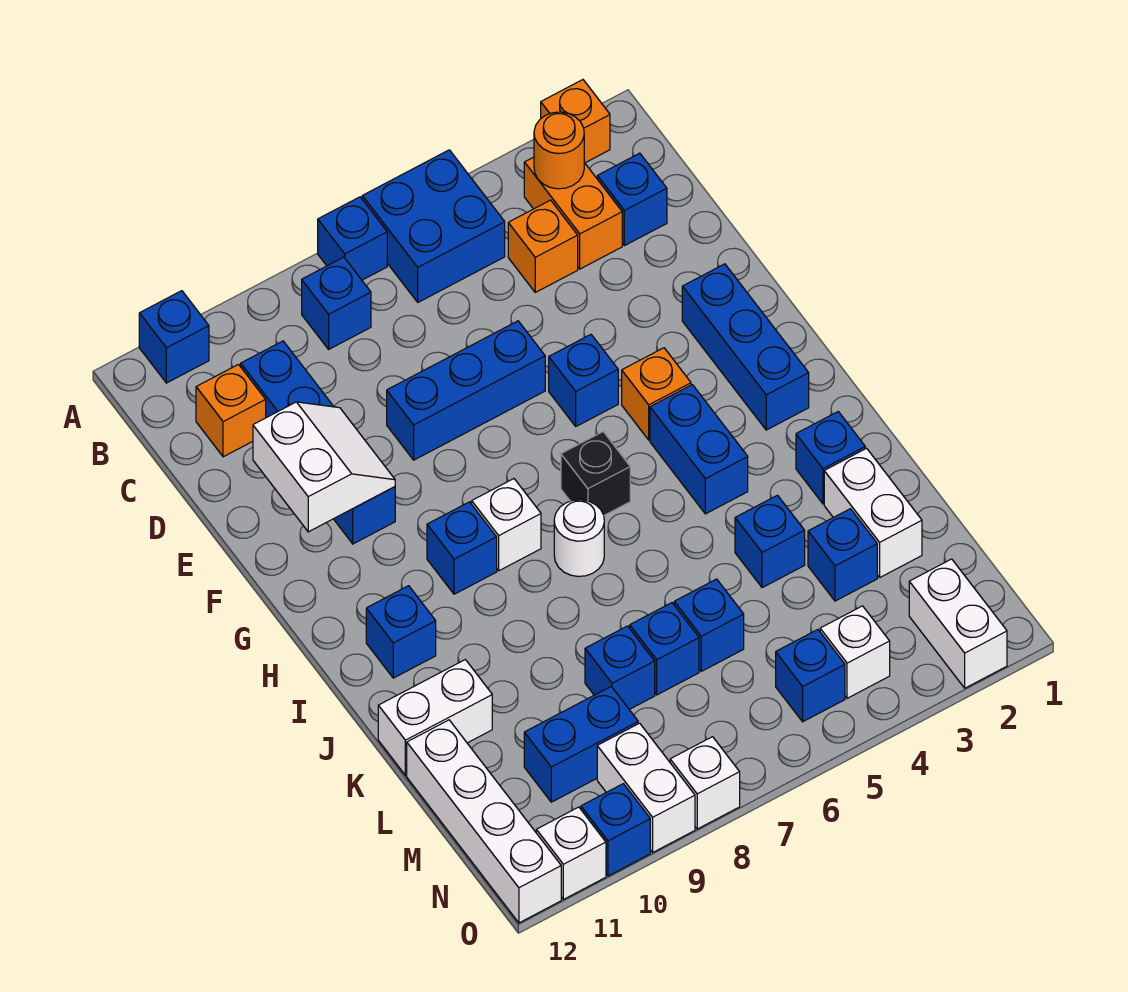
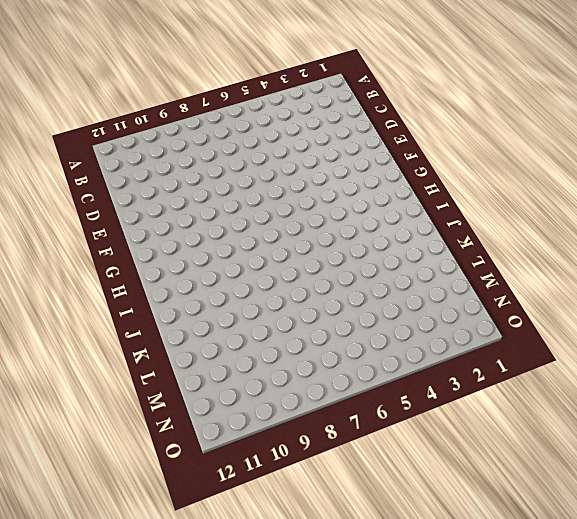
none -> orange 1x1 brick [541,80,610,163]
none -> blue 2x2 brick [362,150,505,302]
none -> blue 1x1 brick [318,197,387,280]
none -> blue 1x1 brick [139,291,209,383]

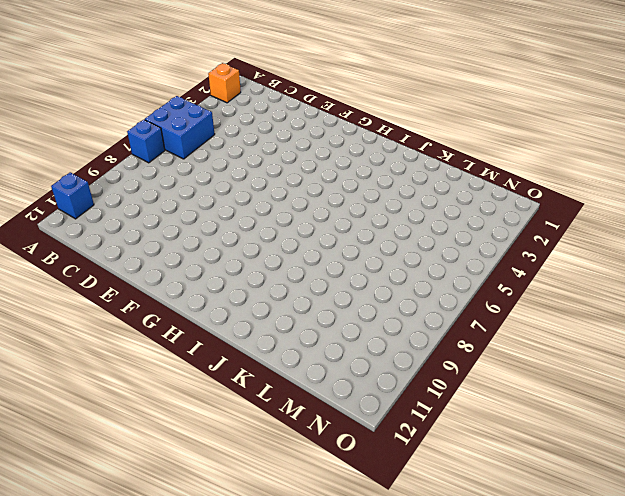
none -> orange 1x2 brick [524,157,622,269]
none -> blue 1x1 brick [302,257,371,349]
none -> blue 1x1 brick [597,153,667,246]
none -> orange 1x1 brick [508,200,578,292]

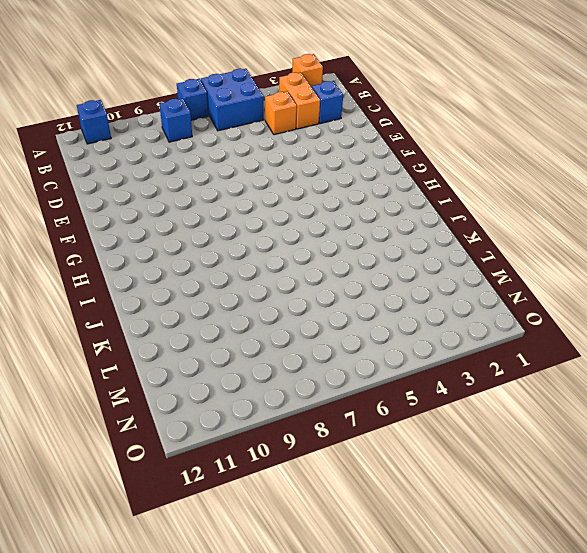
none -> blue 1x4 brick [241,341,395,544]
none -> orange 1x1 brick [196,365,266,457]
none -> blue 1x3 brick [387,321,545,460]
none -> blue 1x3 brick [682,264,809,430]

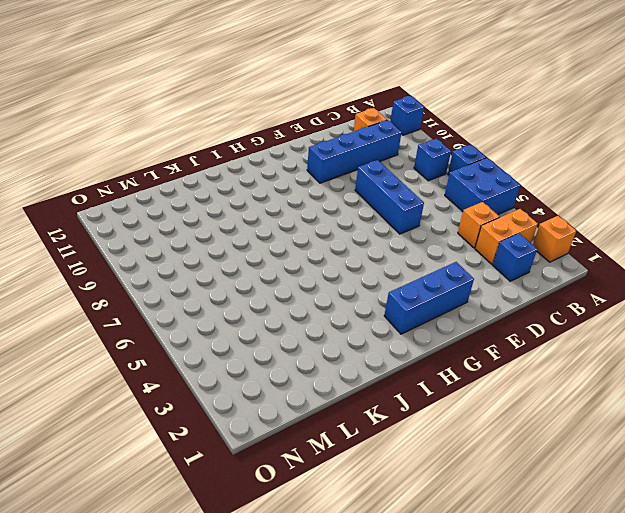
none -> blue 1x1 brick [549,335,618,426]
none -> orange 1x1 brick [622,348,691,440]
none -> blue 1x2 brick [650,385,748,514]
none -> black 1x1 brick [561,432,630,515]

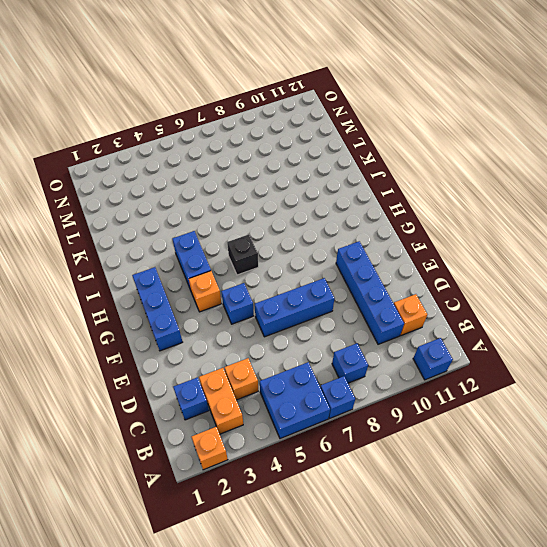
none -> white 1x1 brick [472,479,541,571]
none -> blue 1x1 brick [427,502,497,594]
none -> white 1x1 round brick [554,500,604,576]
none -> blue 1x1 brick [366,586,436,678]

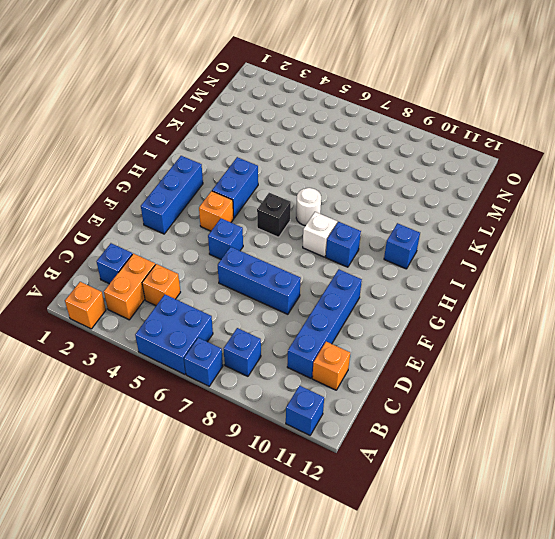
none -> blue 1x1 brick [796,412,865,504]
none -> white 1x2 brick [824,448,922,577]
none -> blue 1x1 brick [735,495,805,588]
none -> white 1x2 brick [378,660,492,775]

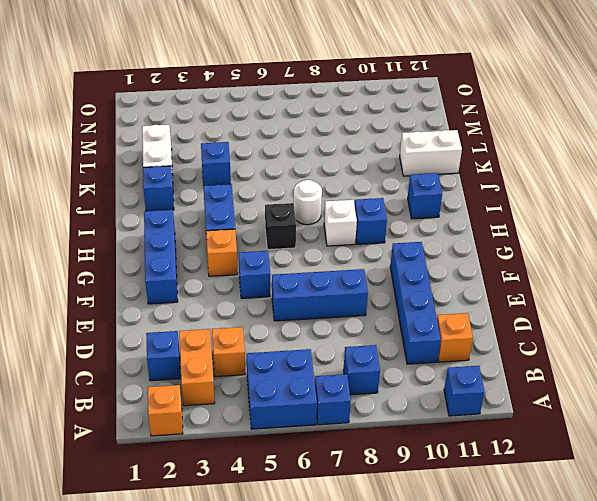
none -> blue 1x1 brick [808,509,877,601]
none -> blue 1x1 brick [674,579,744,671]
none -> blue 1x1 brick [630,603,699,695]
none -> blue 1x1 brick [585,626,655,709]

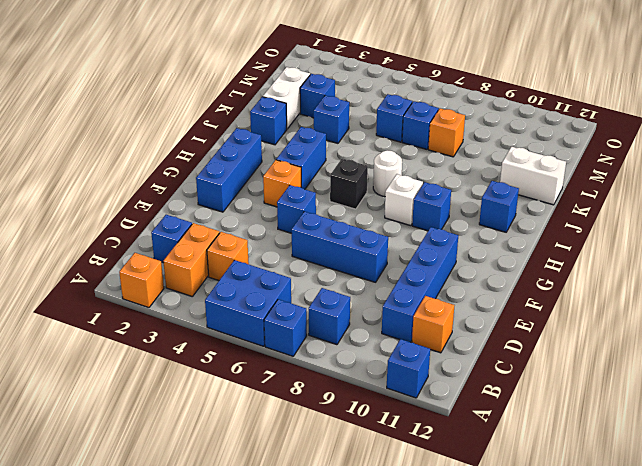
orange 1x1 brick [428,108,465,157] -> blue 1x1 brick [585,626,655,709]
none -> white 1x4 brick [407,720,561,923]
none -> blue 1x2 brick [524,687,638,802]
none -> white 1x2 brick [909,559,1007,688]
none -> white 1x1 brick [820,606,890,698]

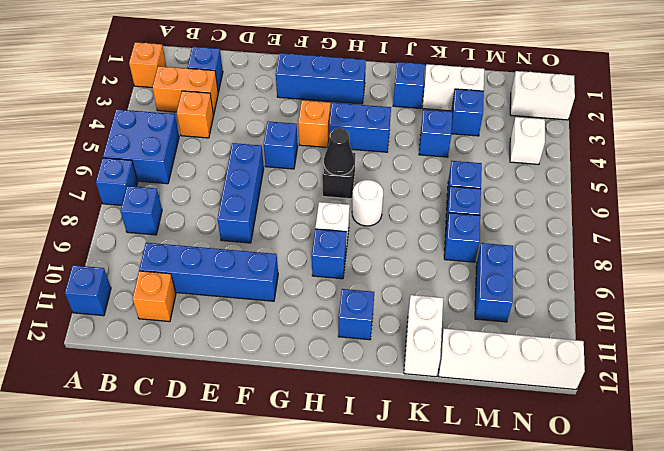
black 1x1 cone [324,128,354,176] -> none
none -> blue 1x1 brick [776,630,845,722]
none -> white 1x2 brick [597,723,695,852]
none -> white 1x1 brick [670,737,740,829]
none -> blue 1x1 brick [581,784,650,876]

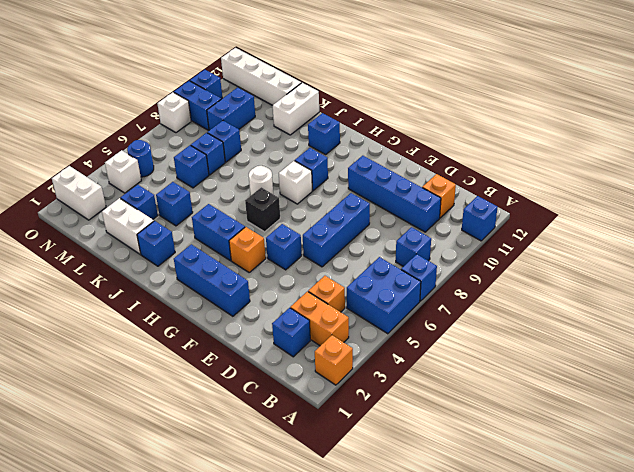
blue 1x1 round brick [127,140,154,177] -> blue 1x1 brick [776,630,845,722]
blue 1x2 brick [174,81,221,130] -> white 1x2 brick [597,723,695,852]
none -> white 1x1 brick [536,807,606,899]
none -> orange 1x1 round brick [534,112,584,189]
none -> white 2x2 slope [253,402,395,532]

